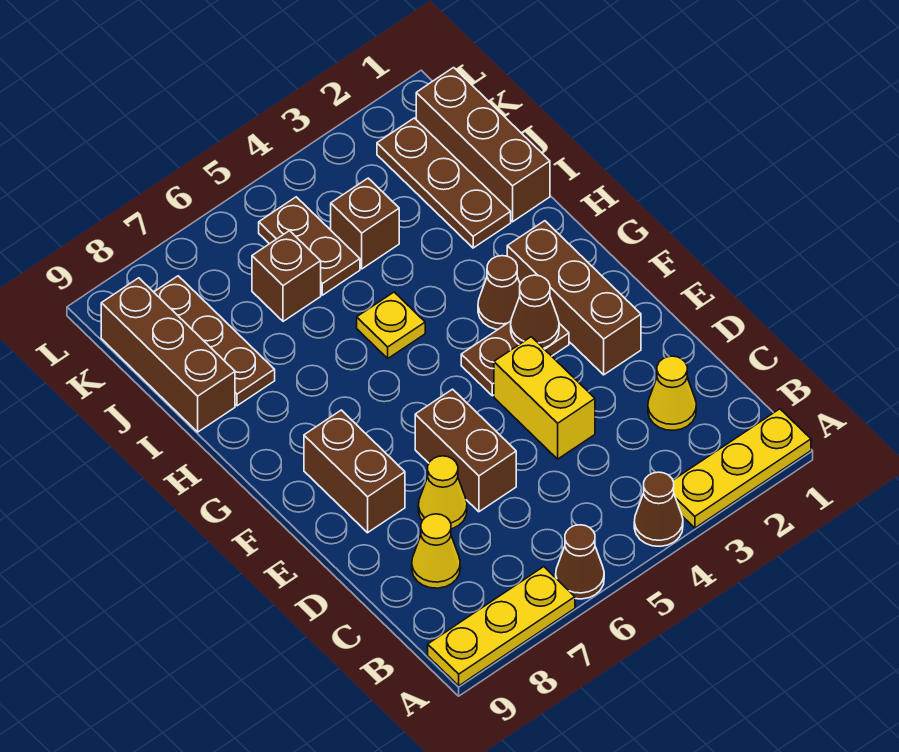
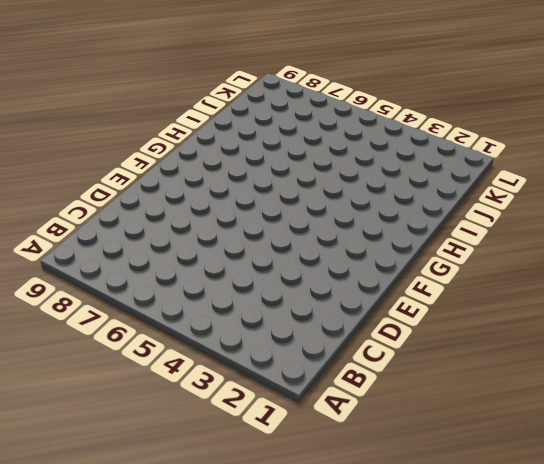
none -> yellow 1x3 plate [673,409,811,528]
none -> brown 1x1 cone [634,472,683,546]
none -> brown 1x1 cone [556,525,604,599]

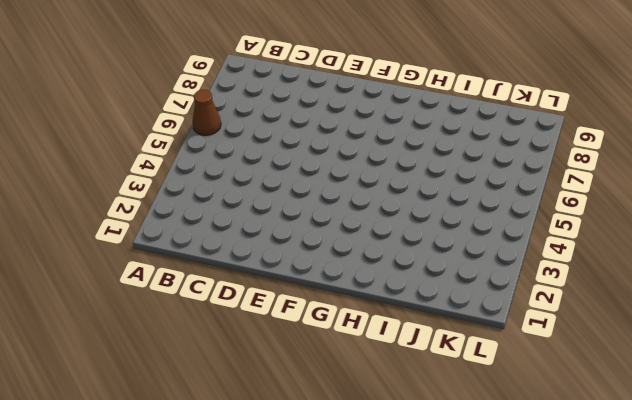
none -> yellow 1x3 plate [673,409,811,528]
none -> brown 1x1 cone [634,472,683,546]
none -> yellow 1x3 plate [428,567,575,686]

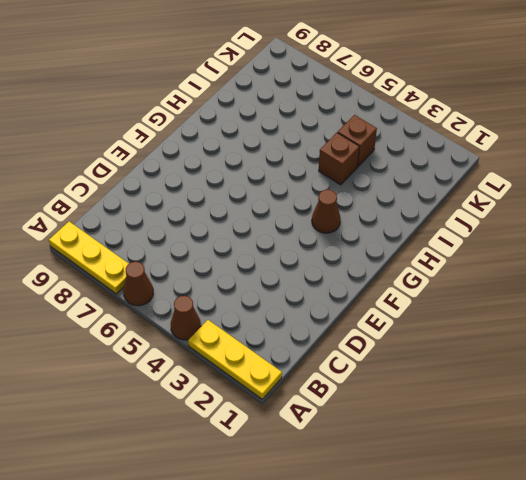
brown 1x1 brick [319,133,359,185] -> brown 1x1 brick moved to [252,231,321,321]
none -> yellow 1x1 cone [648,356,696,430]
none -> yellow 1x1 cone [412,514,460,588]
none -> yellow 1x2 brick [494,337,595,459]

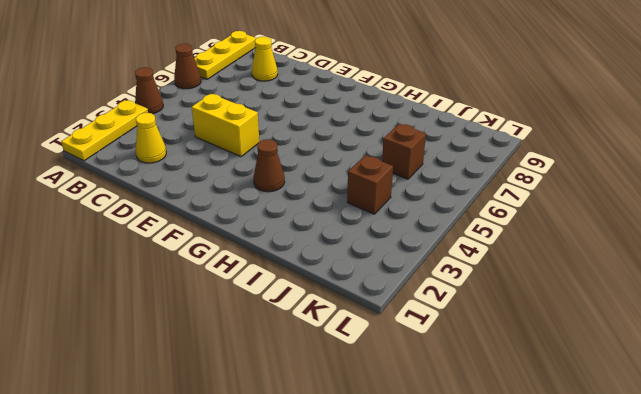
none -> brown 1x2 brick [415,389,516,512]
none -> yellow 1x1 cone [418,456,467,529]
none -> brown 1x3 brick [507,221,641,375]

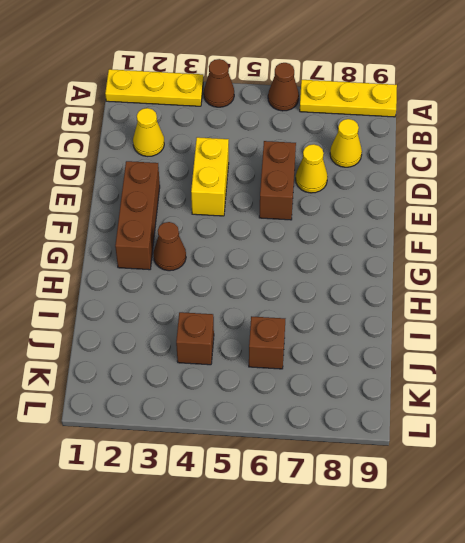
none -> brown 1x2 brick [304,410,405,533]
none -> brown 1x2 plate [461,321,569,396]
none -> yellow 1x1 plate [357,292,425,358]

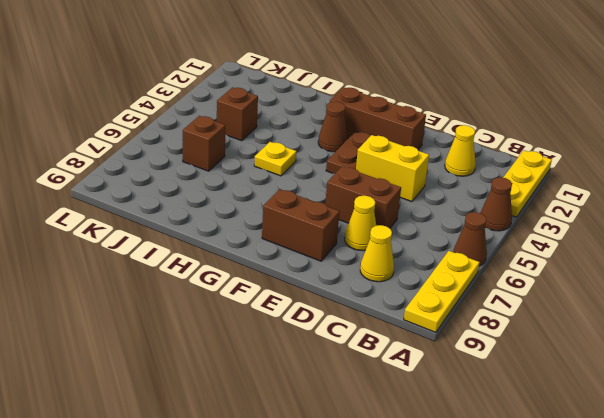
none -> brown 1x3 brick [416,68,550,222]
none -> brown 1x3 plate [377,118,511,248]
none -> brown 1x3 plate [154,276,275,406]

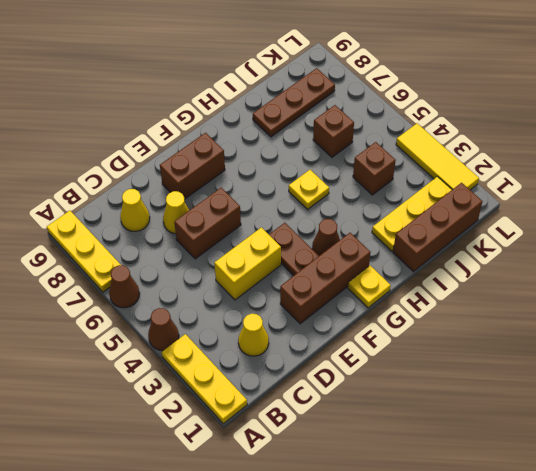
yellow 1x1 plate [348,266,391,308] -> none
yellow 1x3 plate [372,177,452,251] -> brown 1x3 plate [377,118,511,248]
yellow 1x3 tile [396,123,479,190] -> none
none -> brown 1x3 brick [101,278,235,432]
none -> brown 1x2 plate [259,197,360,295]
none -> brown 1x1 cone [511,275,559,348]

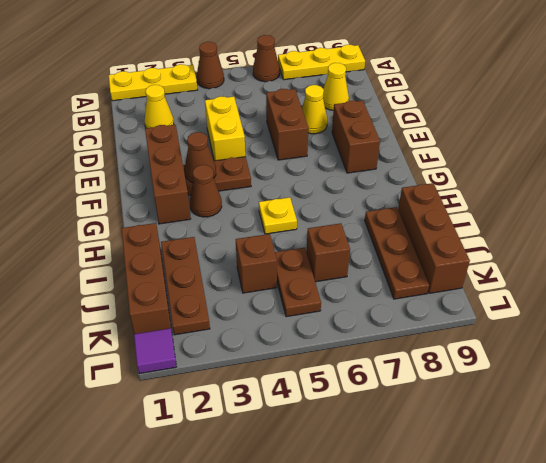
purple 1x1 tile [134,328,176,374] -> none

